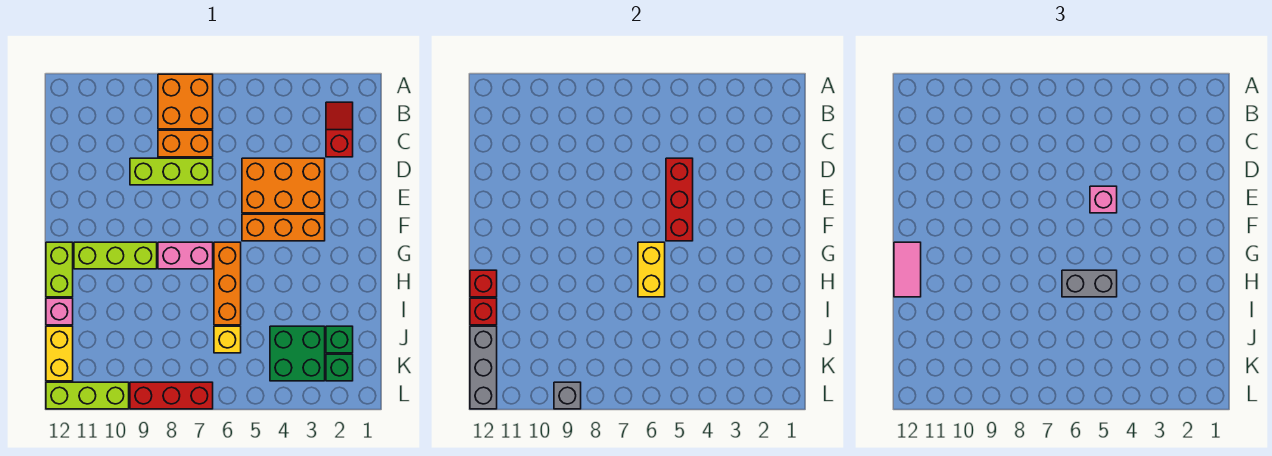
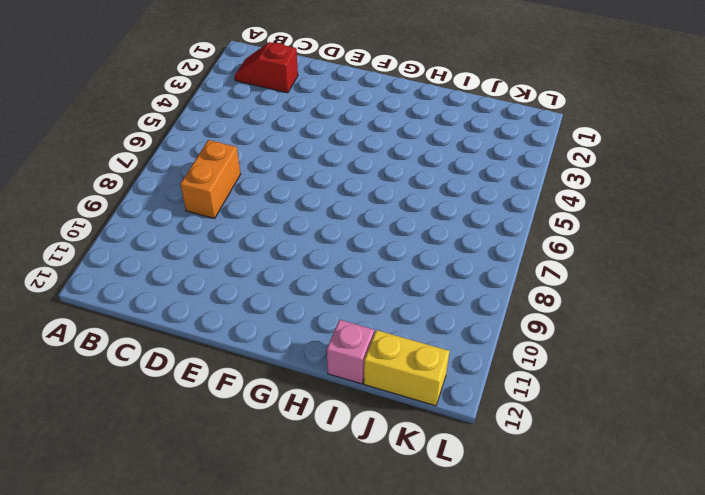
none -> orange 2x2 brick [158,74,213,129]
none -> orange 2x3 brick [242,158,325,213]
none -> lime 1x3 brick [130,158,213,185]

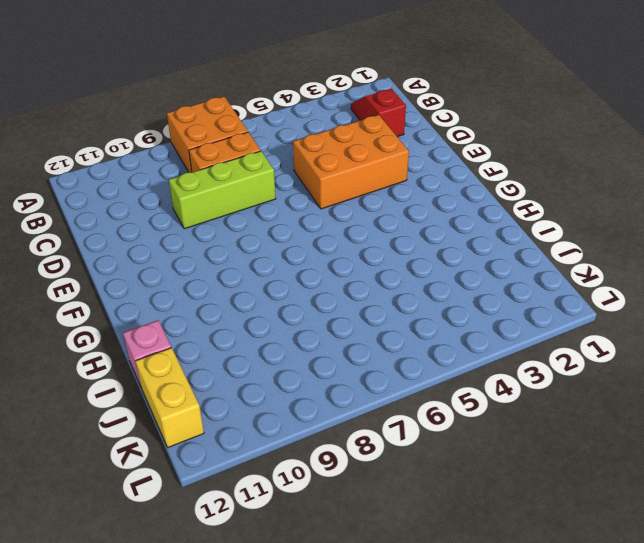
none -> orange 1x3 brick [242,214,325,241]
none -> orange 1x3 brick [214,242,241,325]
none -> pink 1x2 brick [158,242,213,269]

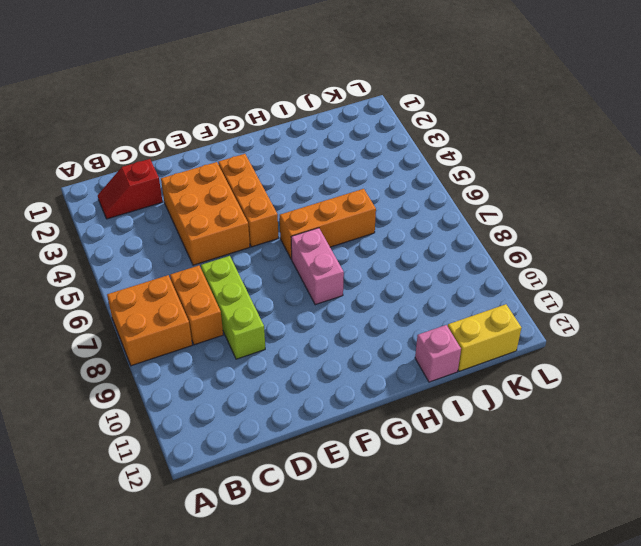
none -> lime 1x3 brick [74,242,157,269]
none -> lime 1x2 brick [46,242,73,297]
none -> green 1x1 brick [326,326,353,353]

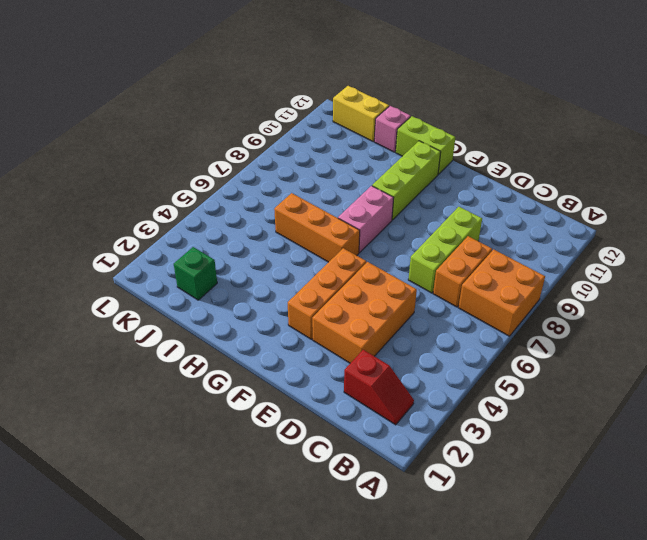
none -> green 2x2 brick [270,326,325,381]
none -> yellow 1x1 brick [214,326,241,353]
none -> green 1x1 brick [326,354,353,381]

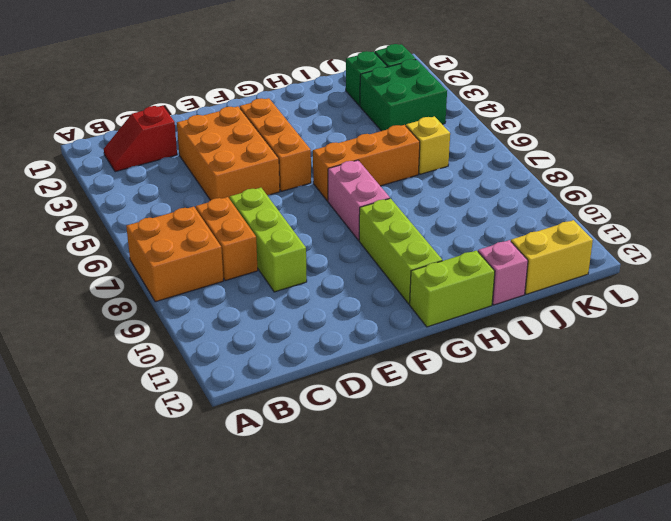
none -> red 1x3 brick [130,382,213,409]
none -> lime 1x3 brick [46,382,129,409]
none -> red 1x3 brick [666,158,693,241]

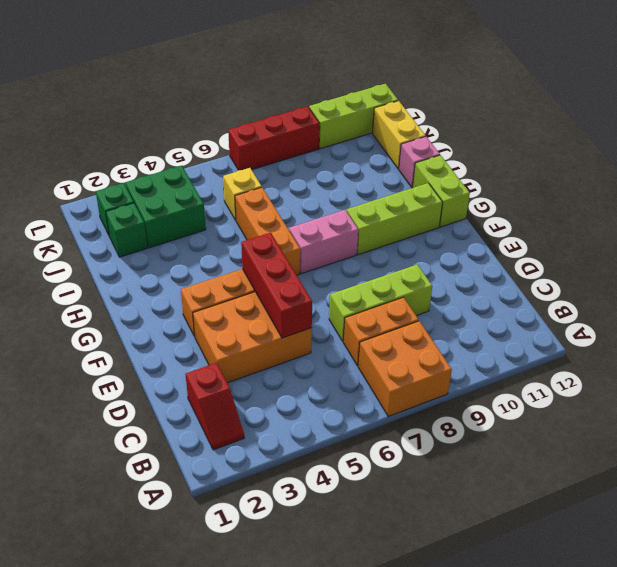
none -> yellow 1x2 brick [638,242,665,297]
none -> red 1x1 brick [470,270,497,297]
none -> red 1x1 brick [470,298,497,325]

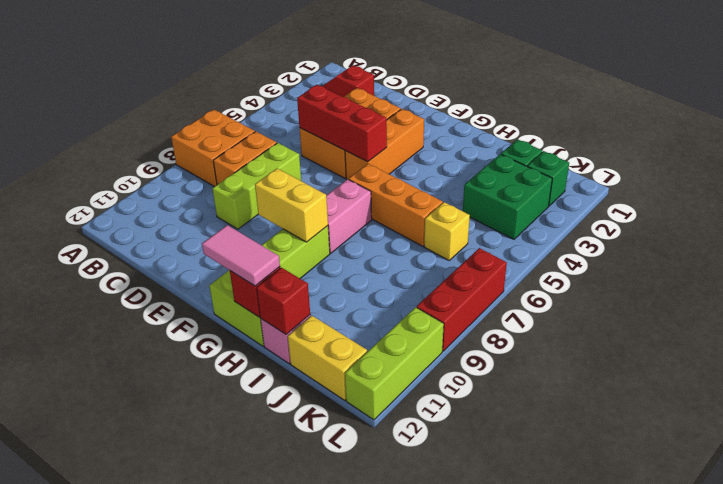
yellow 1x2 brick [255,168,328,242] -> yellow 1x2 brick moved to [638,242,665,297]
none -> grey 1x3 brick [470,326,497,409]
none -> grey 1x1 brick [554,382,581,409]
none -> pink 1x1 brick [1090,186,1117,213]

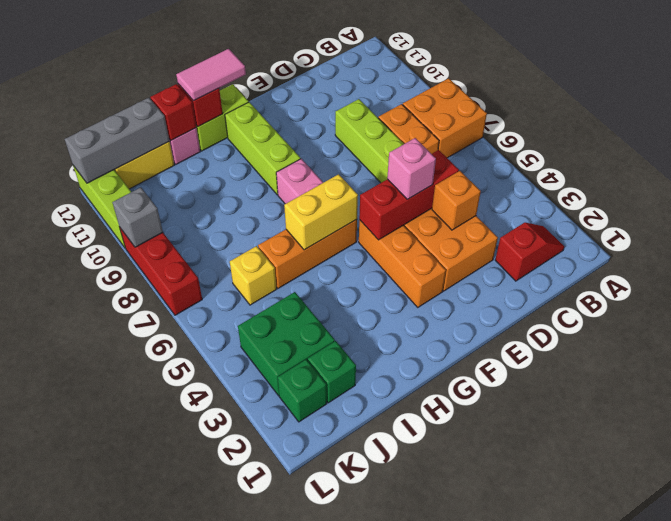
orange 1x1 brick [432,171,481,230] -> none
none -> grey 1x2 brick [1062,270,1117,297]

